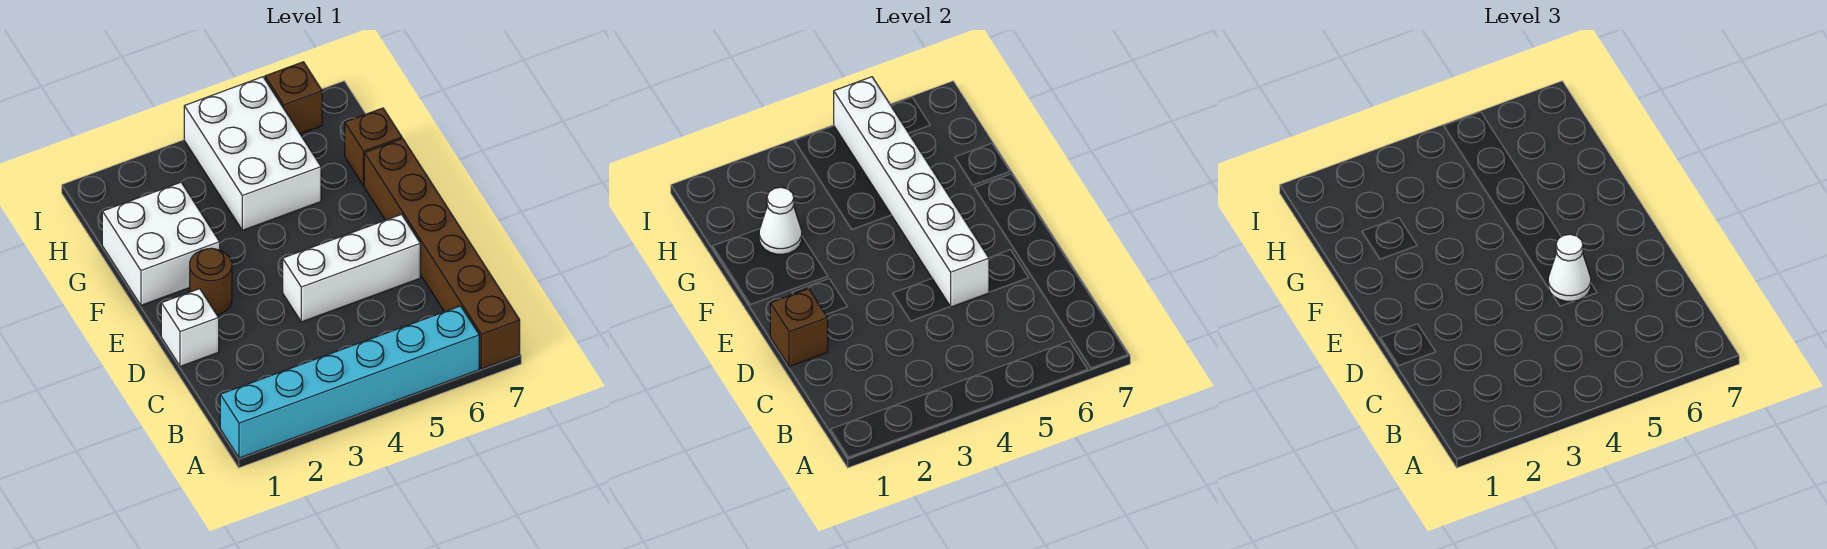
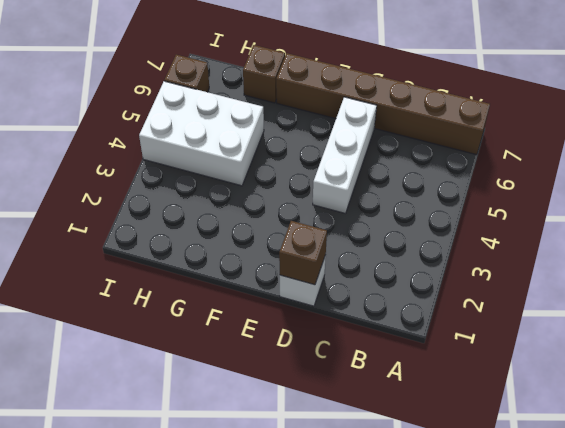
none -> cyan 1x6 brick [220,306,479,458]
none -> brown 1x1 round brick [190,248,232,315]
none -> white 2x2 brick [102,182,220,305]

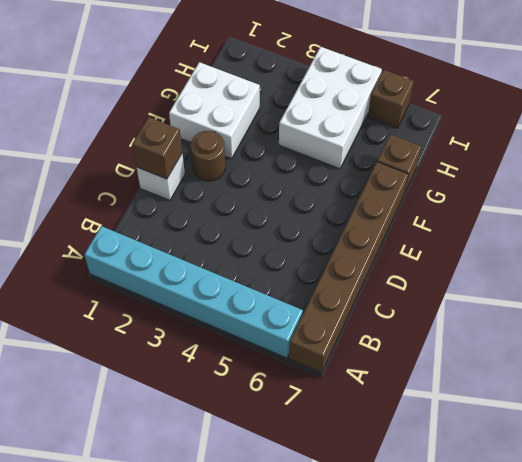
none -> white 1x3 brick [283,214,420,322]
none -> white 1x6 brick [834,77,989,307]
none -> white 1x1 cone [759,187,802,254]

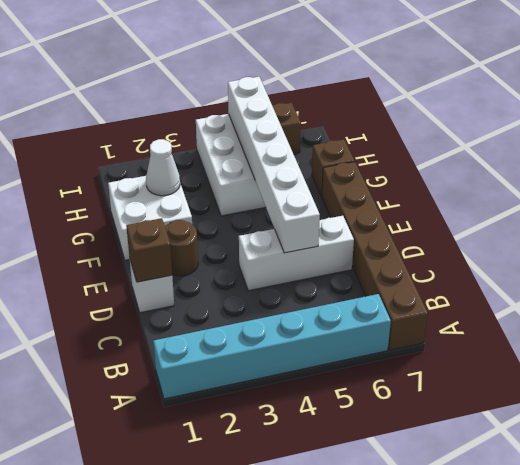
none -> white 1x1 cone [1548,234,1591,301]

